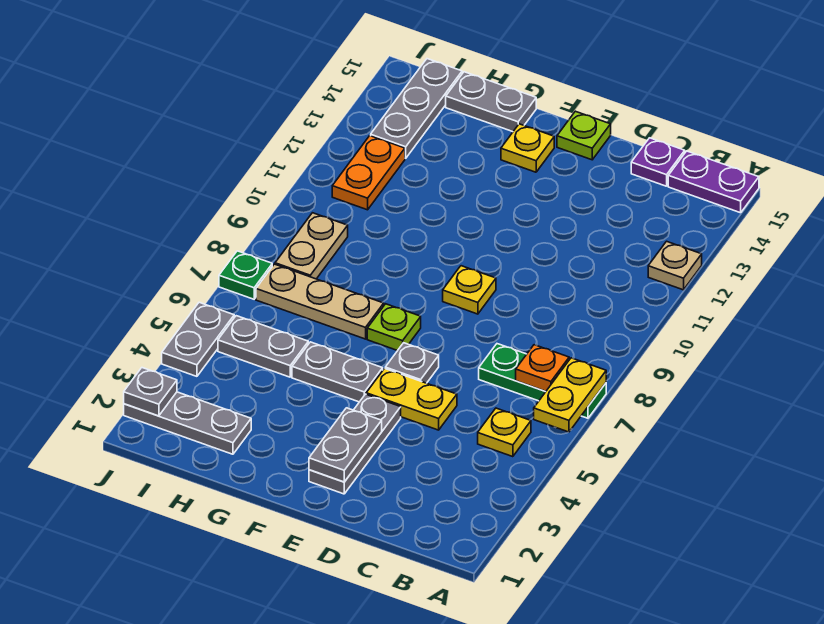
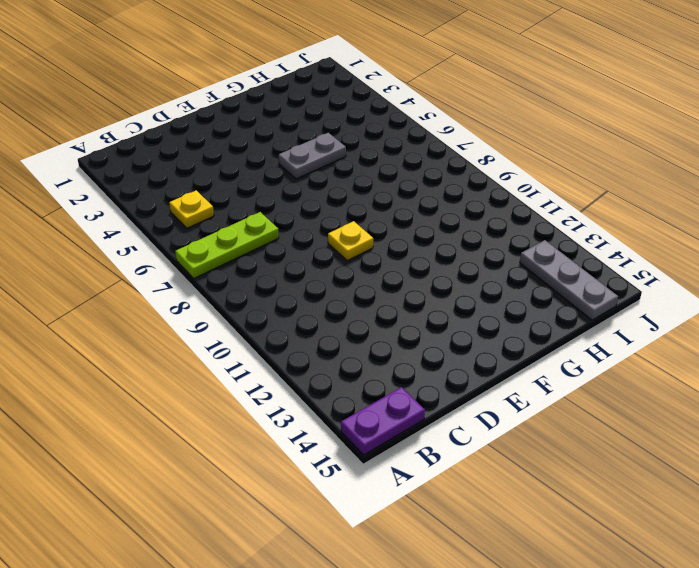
lime 1x3 plate [175,212,279,278] -> green 1x3 plate [479,344,606,418]
none -> tan 1x1 plate [648,241,702,290]
none -> purple 1x1 plate [631,138,685,186]
none -> yellow 1x2 plate [366,368,457,430]

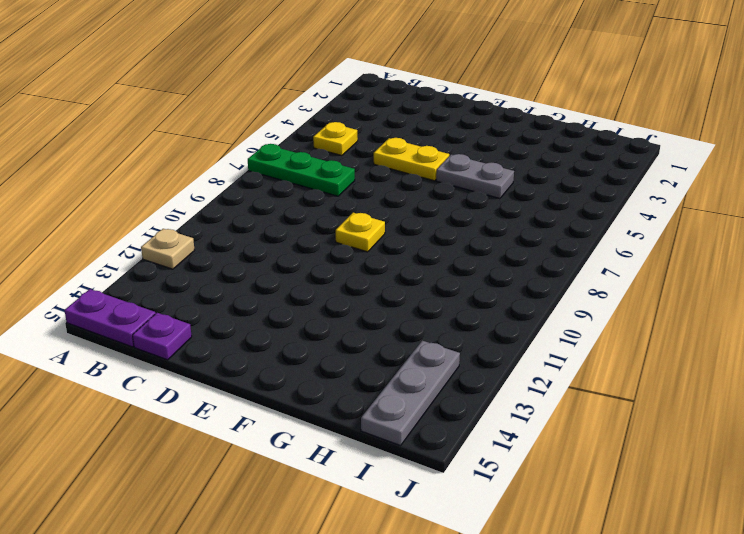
none -> grey 1x3 plate [309,394,401,494]
none -> grey 1x1 plate [385,343,439,383]
none -> lime 1x1 plate [557,111,611,160]

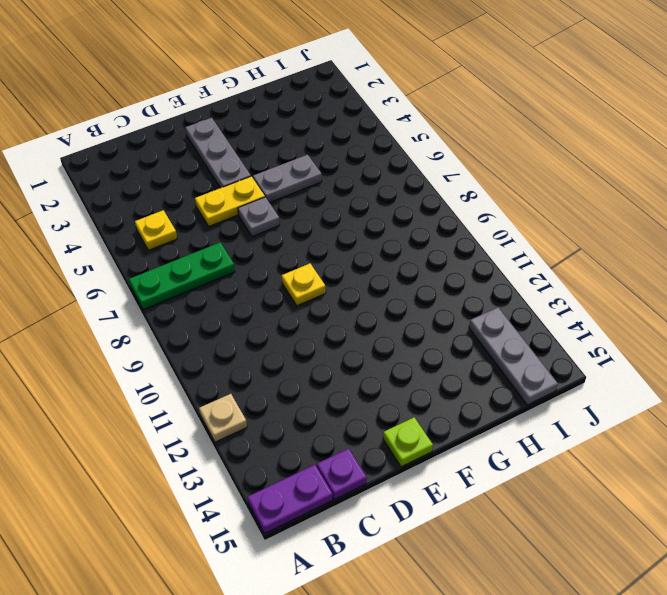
none -> lime 1x1 plate [367,304,421,351]
none -> yellow 1x1 plate [501,124,554,172]
none -> tan 1x3 plate [256,264,384,339]

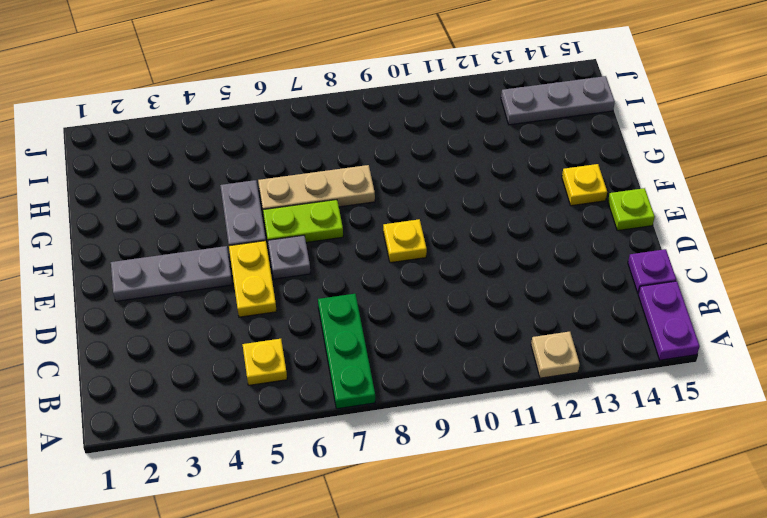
lime 1x2 plate [263,200,343,242] -> lime 1x1 plate [367,304,421,351]
tan 1x3 plate [258,165,375,210] -> tan 1x3 plate turned to [256,264,384,339]
none -> grey 1x2 plate [446,72,536,132]
none -> grey 1x3 plate [124,392,251,454]
none -> grey 1x2 plate [218,316,308,377]

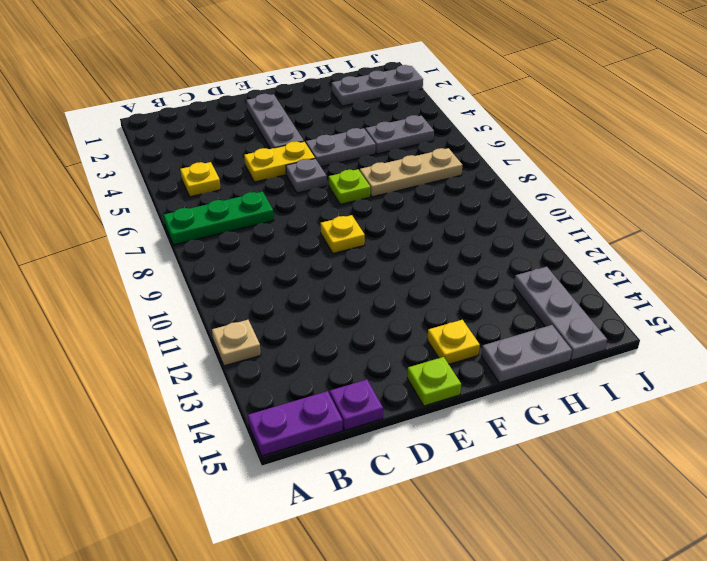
none -> tan 1x2 plate [275,213,348,279]
none -> orange 1x2 plate [332,136,405,210]
none -> grey 1x2 plate [162,302,234,376]

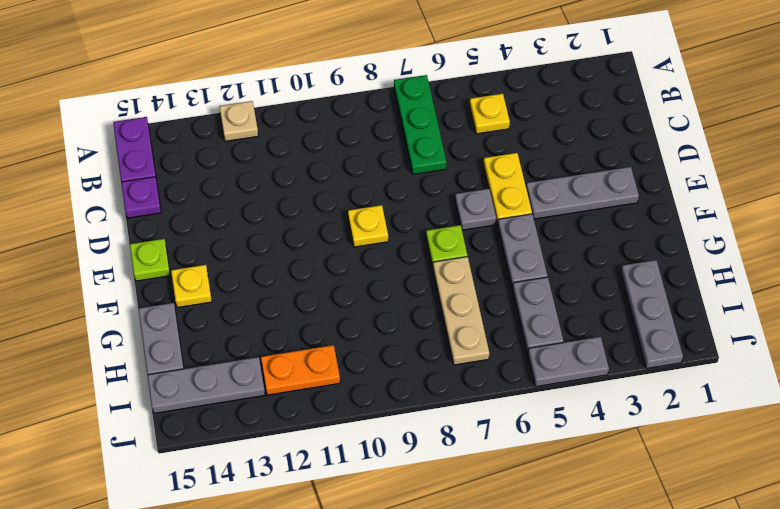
none -> tan 1x2 plate [275,213,348,279]
none -> green 1x1 plate [219,251,272,299]
none -> yellow 1x2 plate [534,358,606,432]

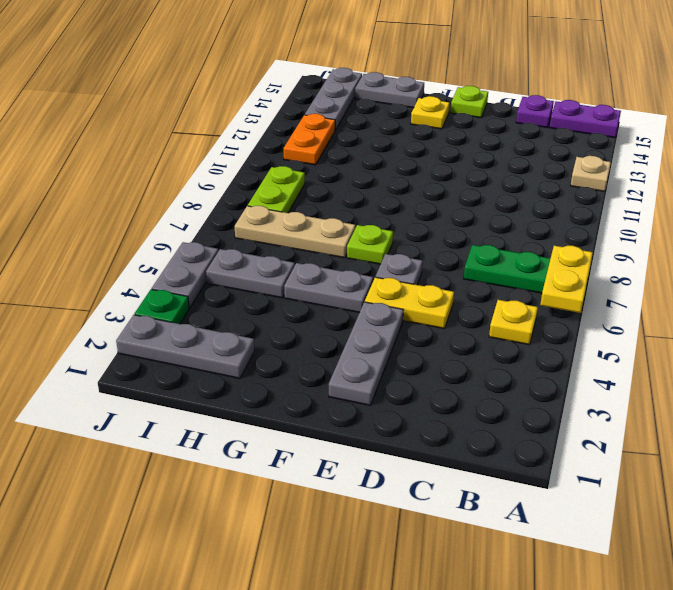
lime 1x2 plate [248,166,305,213] -> tan 1x2 plate [275,213,348,279]
green 1x1 plate [134,289,189,324] -> green 1x1 plate moved to [219,251,272,299]
none -> yellow 1x1 plate [443,266,496,314]
none -> orange 1x1 plate [516,345,569,391]
none -> grey 1x2 plate [309,408,382,482]

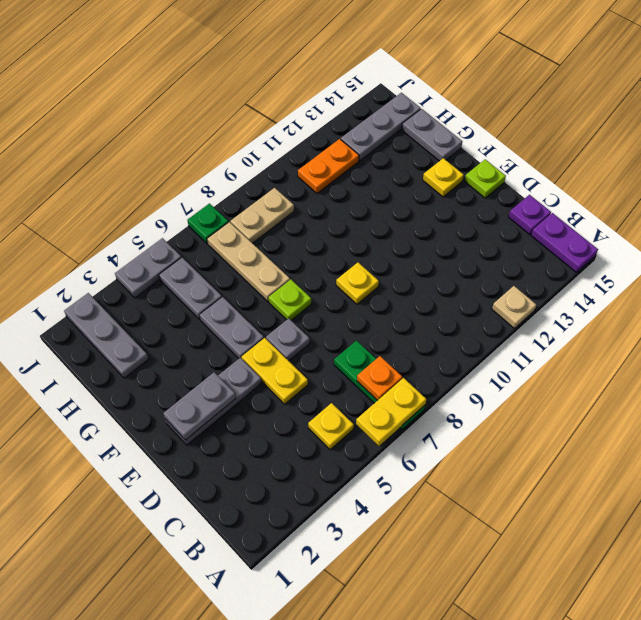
none -> grey 1x1 plate [124,368,177,416]

